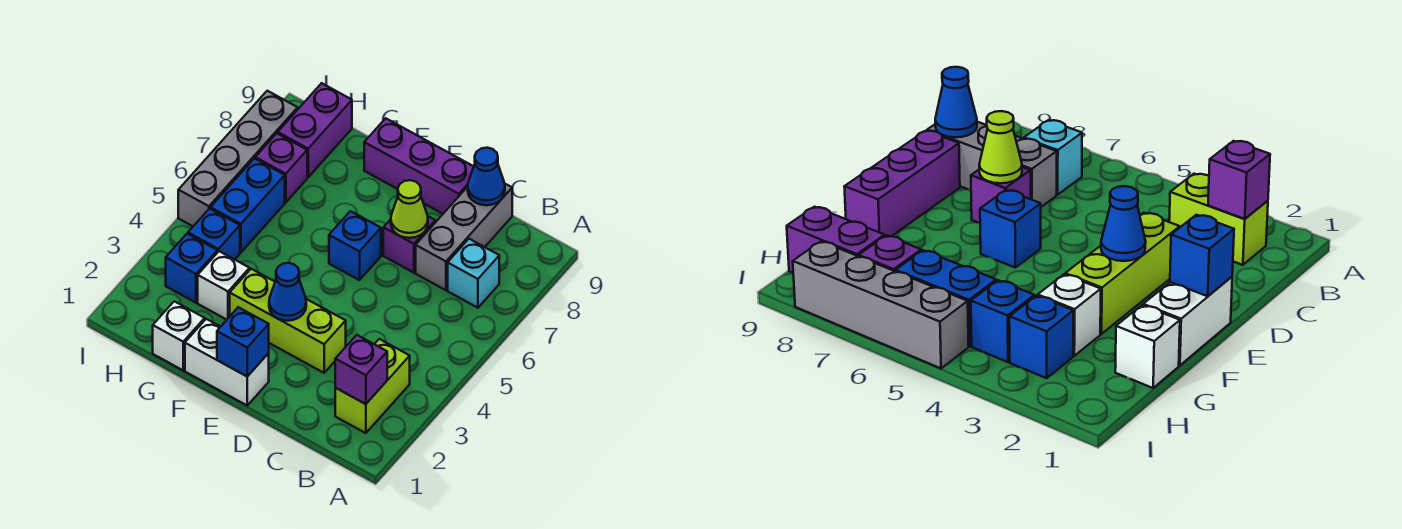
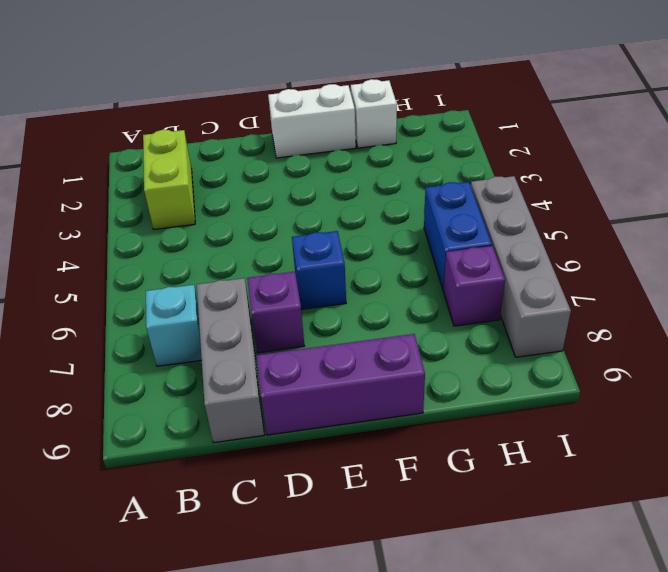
none -> lime 1x3 brick [230,269,346,373]
none -> white 1x1 brick [198,251,250,320]
none -> blue 1x1 brick [166,234,217,303]

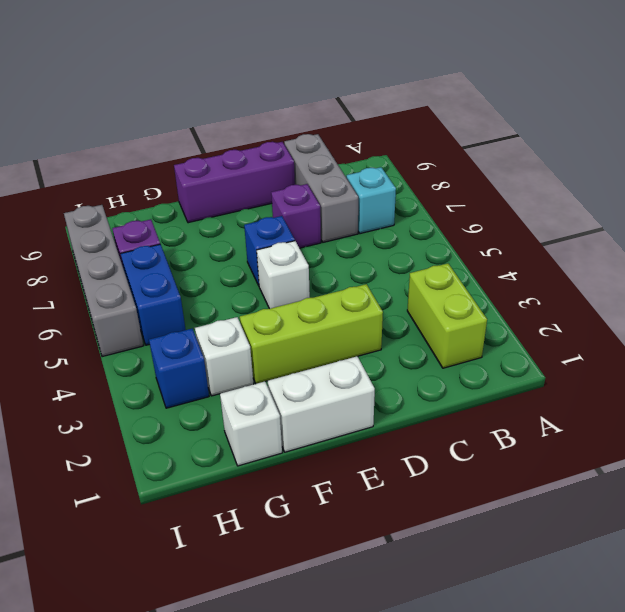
white 1x1 brick [257,241,310,309] -> none
none -> blue 1x1 brick [188,209,240,260]
none -> purple 1x2 brick [278,83,352,177]
none -> purple 1x1 brick [335,335,387,404]

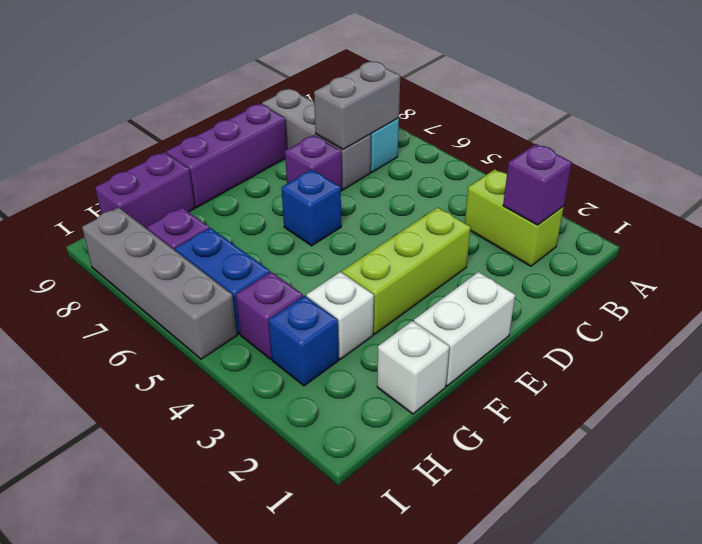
grey 1x2 brick [314,62,400,149] -> none
purple 1x2 brick [95,152,195,229] -> purple 1x2 brick turned to [278,83,352,177]
purple 1x1 brick [236,272,303,359] -> blue 1x1 brick [188,209,240,260]
none -> blue 1x1 cone [468,148,505,205]
none -> lime 1x1 cone [391,180,428,238]
none -> blue 1x1 brick [217,307,269,376]

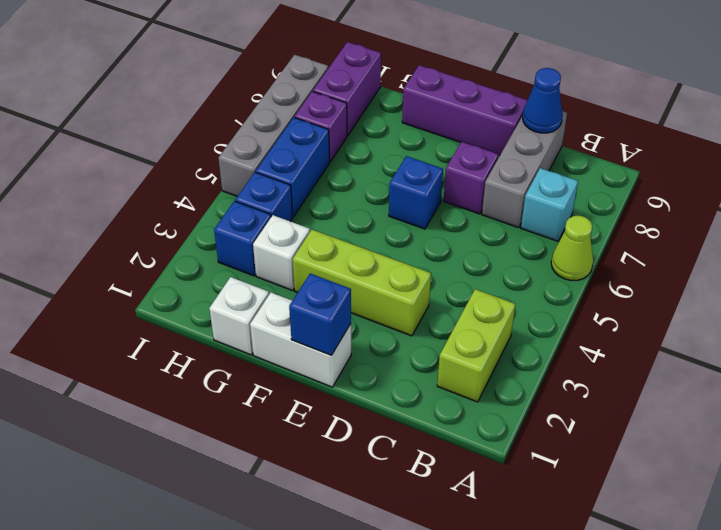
lime 1x1 cone [551,216,593,281] -> lime 1x1 cone moved to [391,180,428,238]
none -> purple 1x1 brick [335,335,387,404]
none -> blue 1x1 cone [269,263,306,321]

